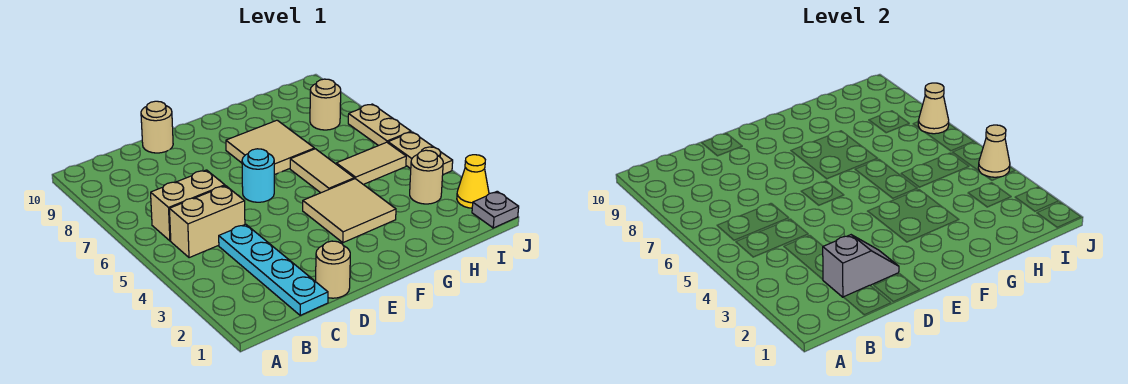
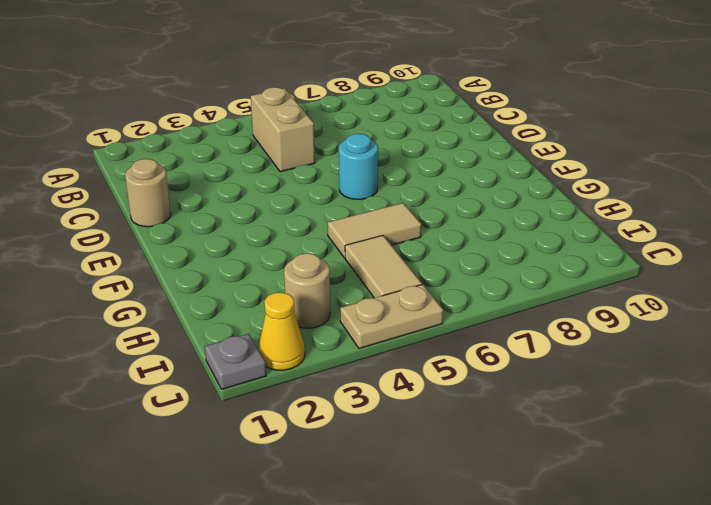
none -> tan 1x2 brick [151,170,225,241]
none -> cyan 1x4 plate [219,224,328,315]
none -> tan 1x1 round brick [141,101,173,153]

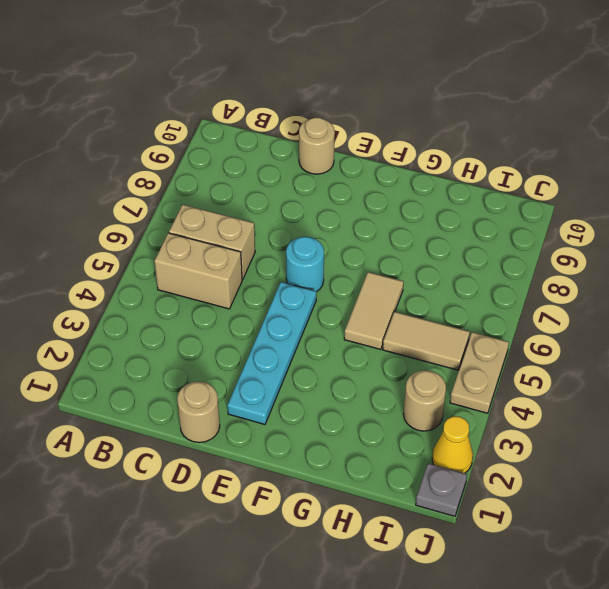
cyan 1x4 plate [227,282,316,424] -> cyan 1x4 plate moved to [219,224,328,315]
none -> tan 2x2 tile [303,179,396,243]
none -> tan 2x2 tile [226,120,314,175]
none -> tan 1x1 round brick [310,79,341,130]

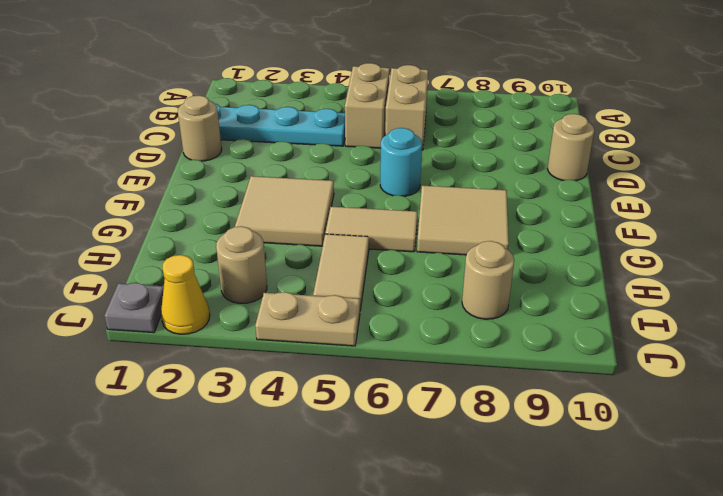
none -> tan 1x2 plate [348,104,411,146]
none -> grey 1x2 slope [823,235,899,297]
none -> tan 1x1 cone [978,125,1010,177]

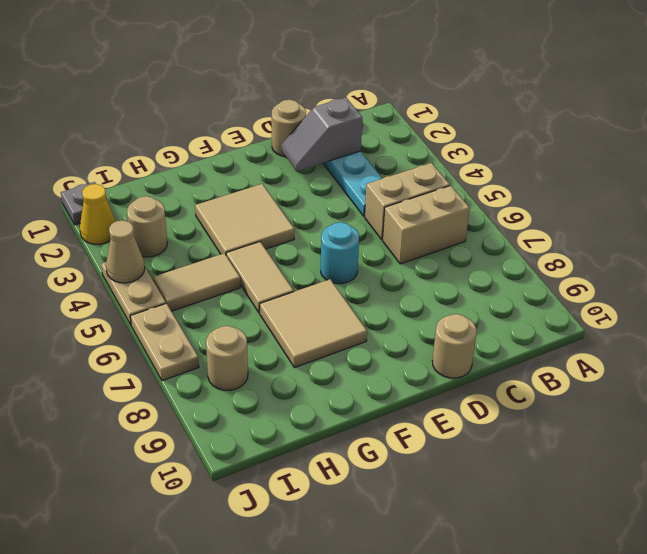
none -> tan 1x1 cone [918,83,949,134]

